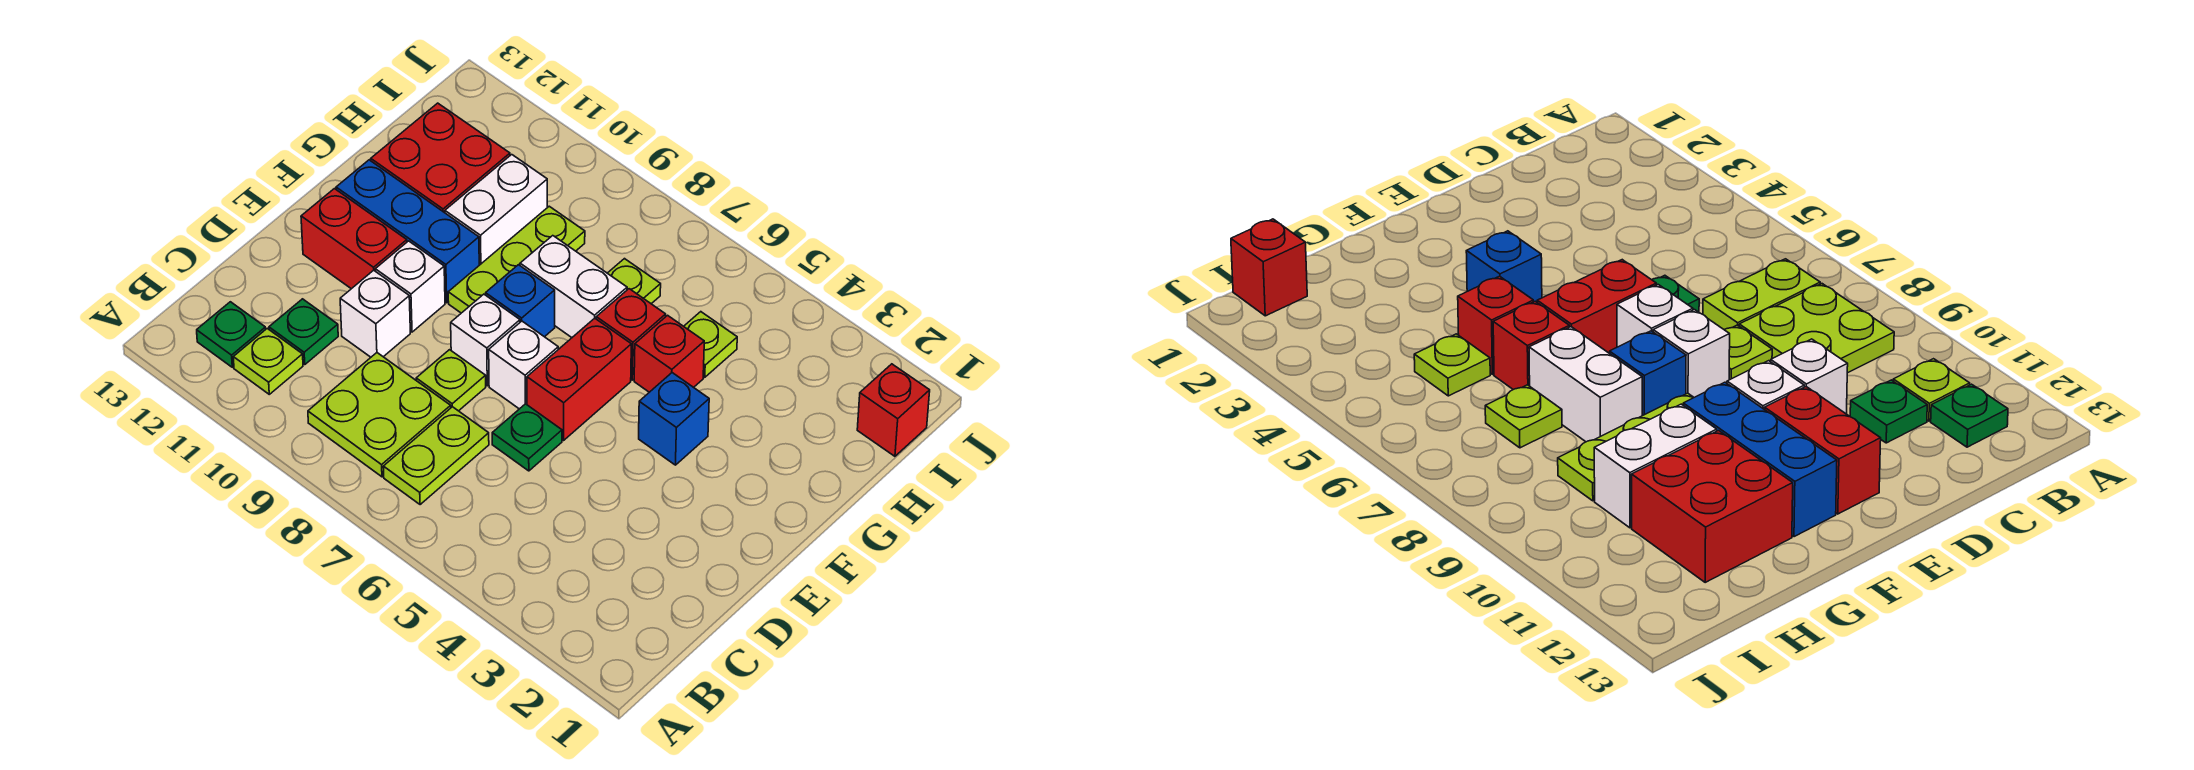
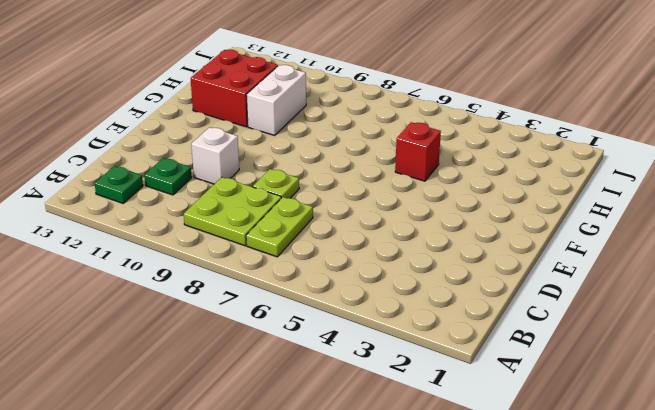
none -> lime 1x1 plate [233,328,303,394]
none -> green 1x1 plate [492,404,562,471]
none -> red 1x2 brick [527,318,631,440]

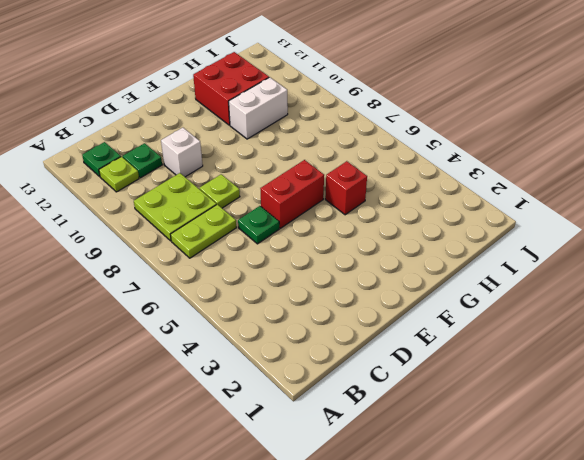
none -> white 1x1 brick [489,321,558,409]
none -> white 1x1 brick [451,294,520,386]
none -> white 1x1 brick [375,241,445,332]

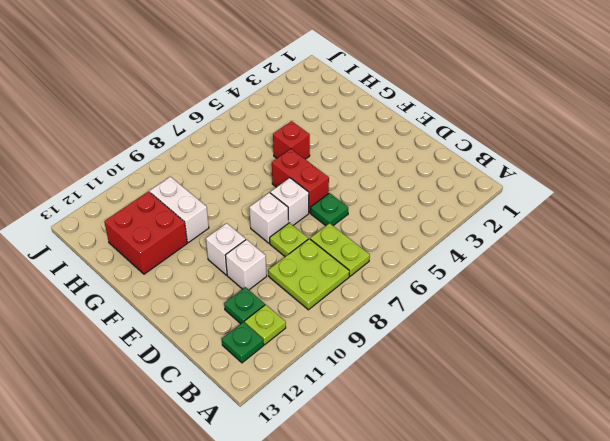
none -> red 1x2 brick [301,189,407,289]
none -> blue 1x1 brick [639,373,709,465]
none -> blue 1x1 brick [486,265,555,337]

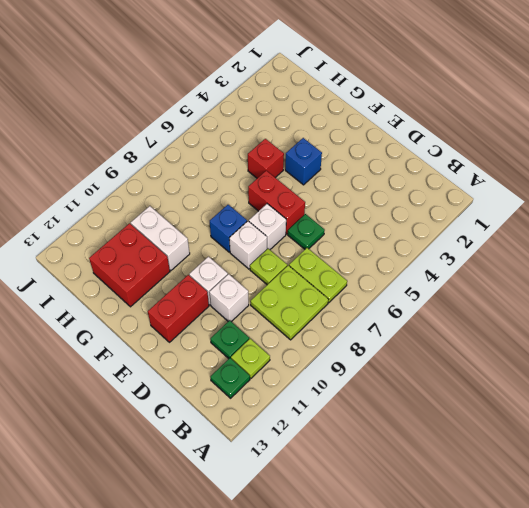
none -> lime 1x3 plate [448,206,585,313]
none -> blue 1x3 brick [336,160,479,303]
none -> red 1x1 brick [596,289,666,380]

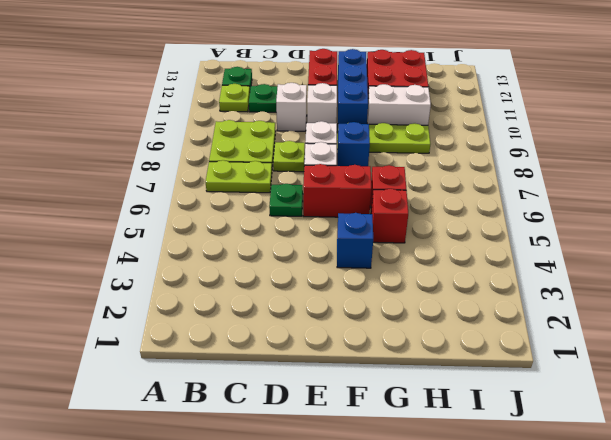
none -> white 1x2 brick [520,236,627,338]
none -> lime 1x1 plate [684,312,737,377]
none -> lime 1x1 plate [608,259,661,304]

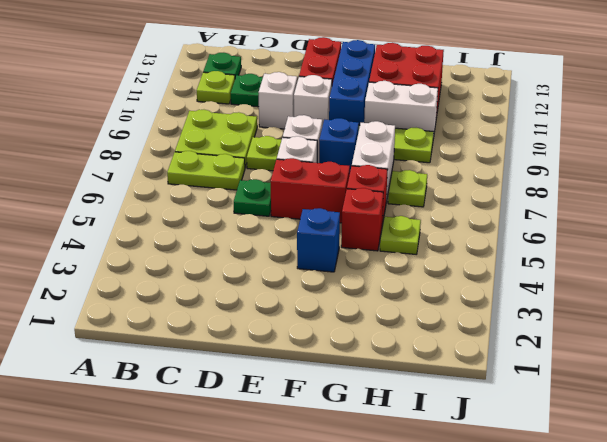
none -> red 1x1 brick [857,364,930,456]

